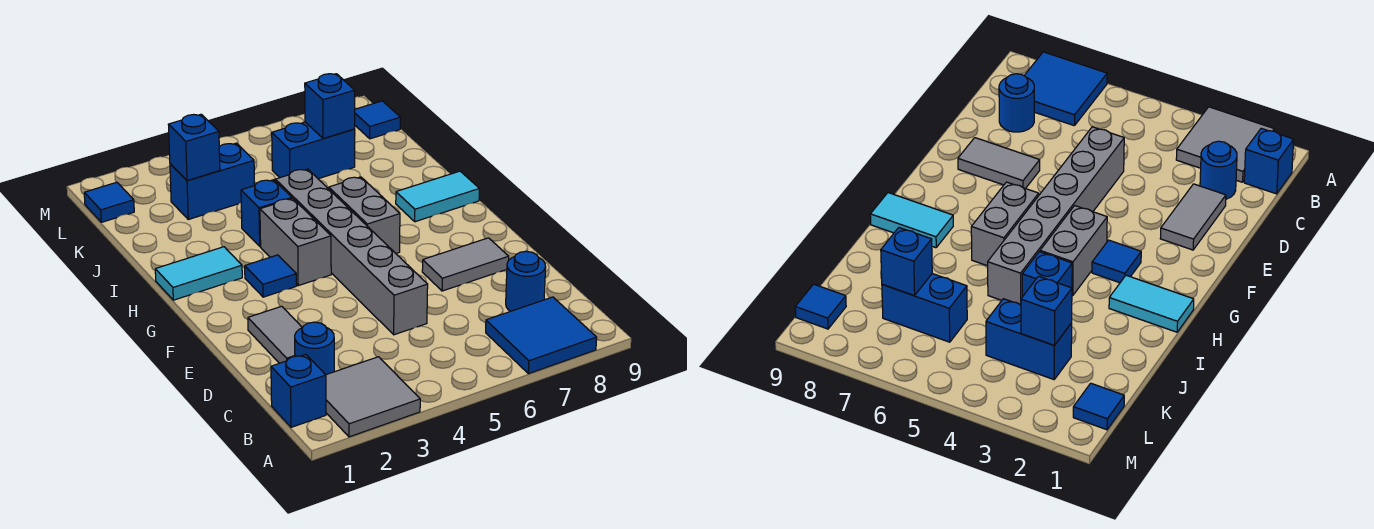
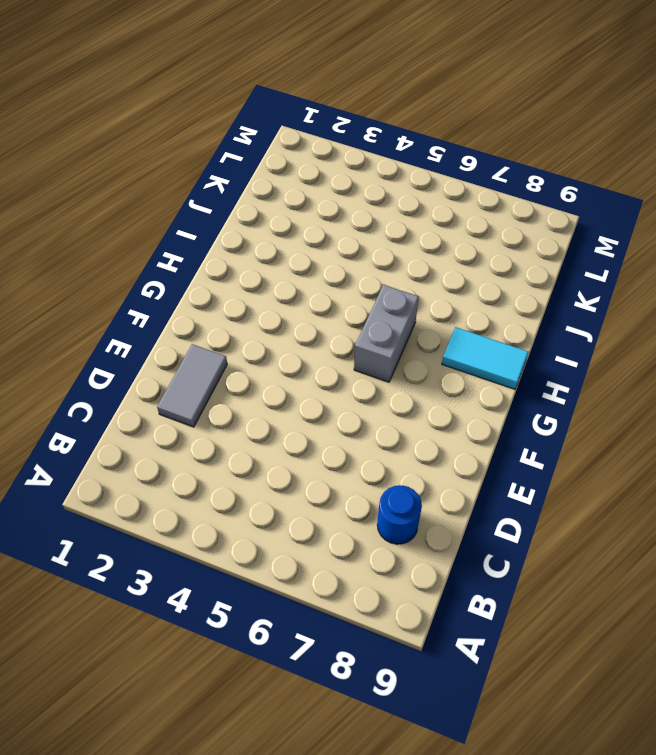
none -> grey 2x2 tile [326,357,420,437]
none -> blue 2x2 tile [486,297,597,374]
none -> blue 1x1 brick [271,355,326,427]

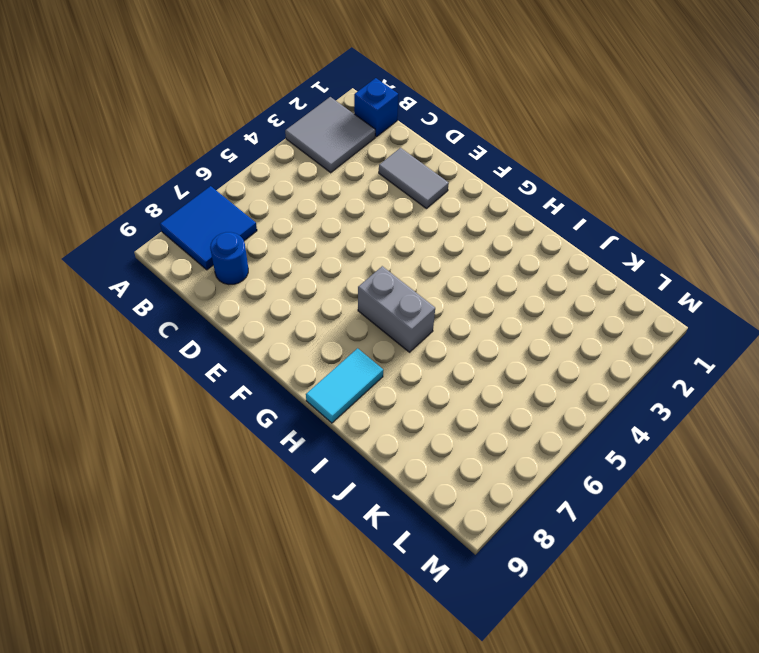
none -> blue 1x1 round brick [295,322,334,375]
none -> grey 1x6 brick [275,169,428,335]
none -> grey 1x2 tile [422,238,509,291]

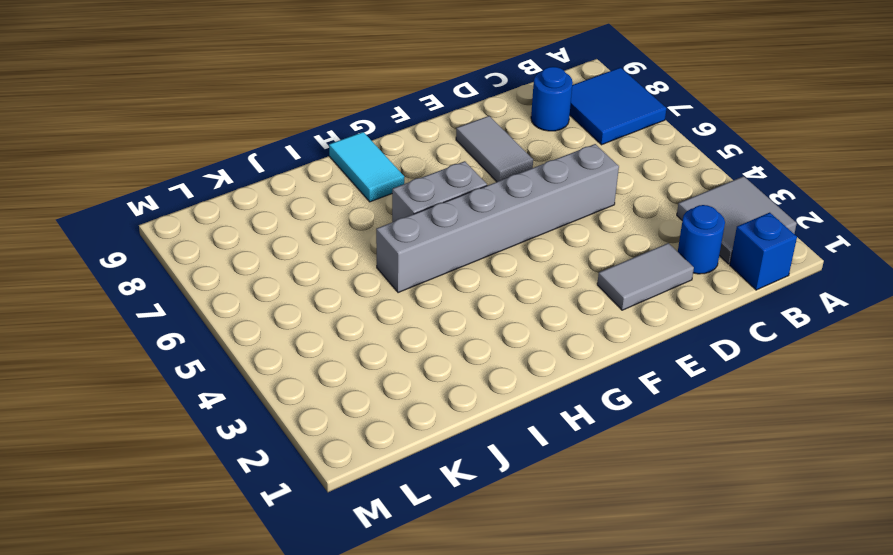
none -> blue 1x1 tile [245,255,297,297]
none -> grey 1x2 brick [260,198,331,286]
none -> cyan 1x2 tile [155,247,242,300]

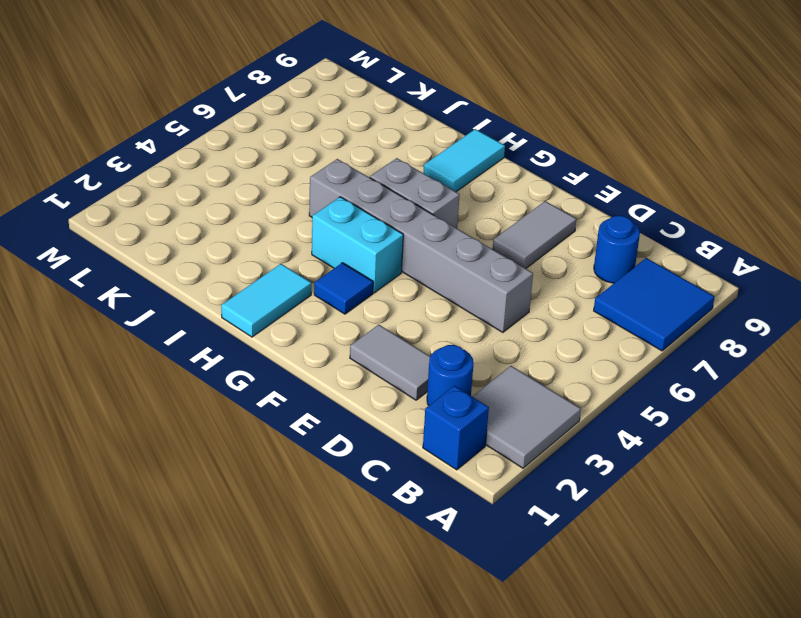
cyan 1x2 brick [312,197,403,293] -> grey 1x2 brick [260,198,331,286]
none -> blue 1x1 brick [241,180,292,246]
none -> blue 1x2 brick [170,143,255,219]
none -> blue 1x2 brick [272,122,355,179]

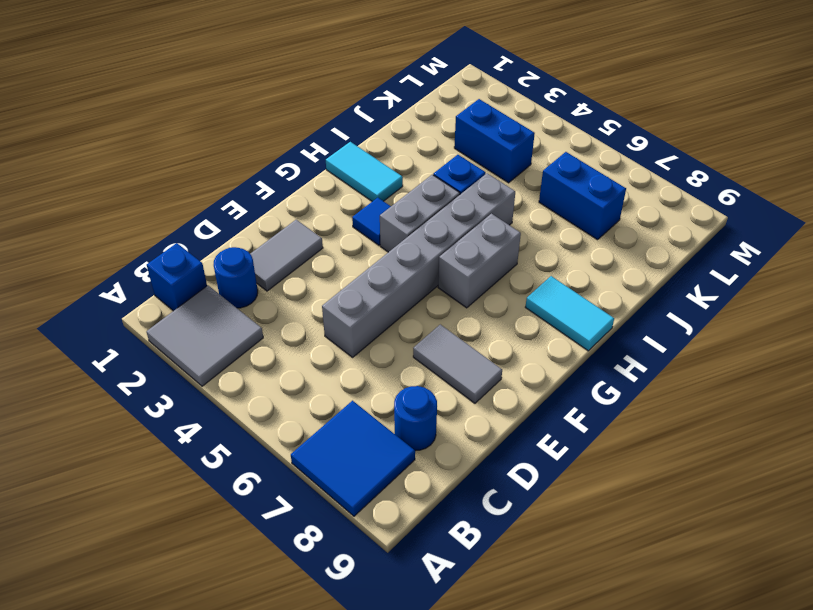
none -> blue 1x1 tile [84,182,134,222]
none -> blue 1x1 tile [355,101,401,139]
none -> blue 1x1 brick [168,114,220,181]

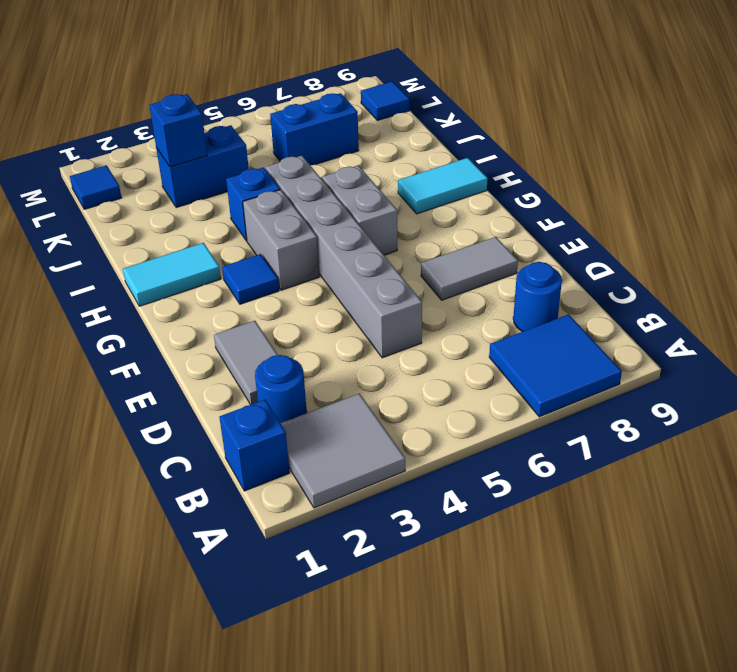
none -> blue 1x1 brick [305,74,355,138]

